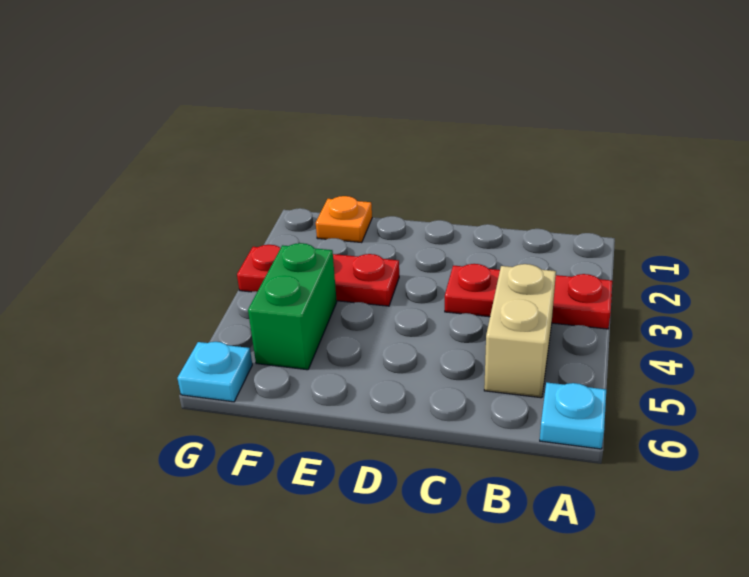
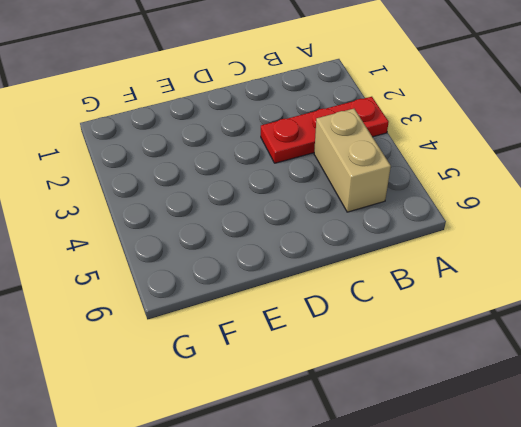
none -> cyan 1x1 plate [540,382,606,449]
none -> red 1x3 plate [237,245,399,306]

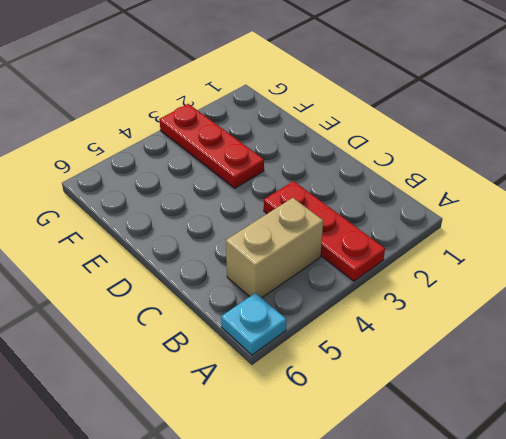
none -> orange 1x1 plate [316,196,372,242]
none -> green 1x2 brick [248,243,337,370]

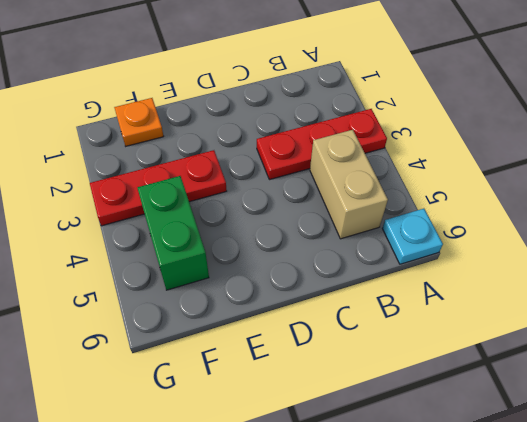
none -> cyan 1x1 plate [177,342,252,402]

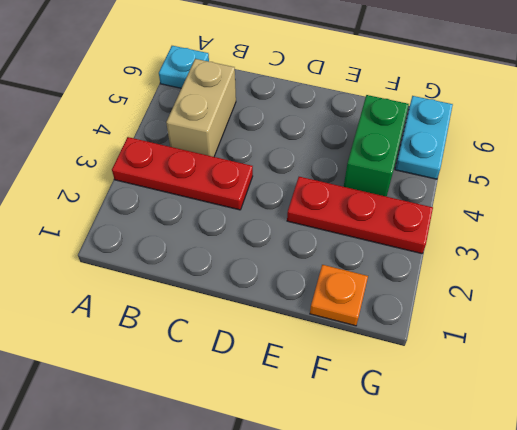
cyan 1x2 plate [395,96,453,179] -> cyan 1x1 plate [177,342,252,402]

